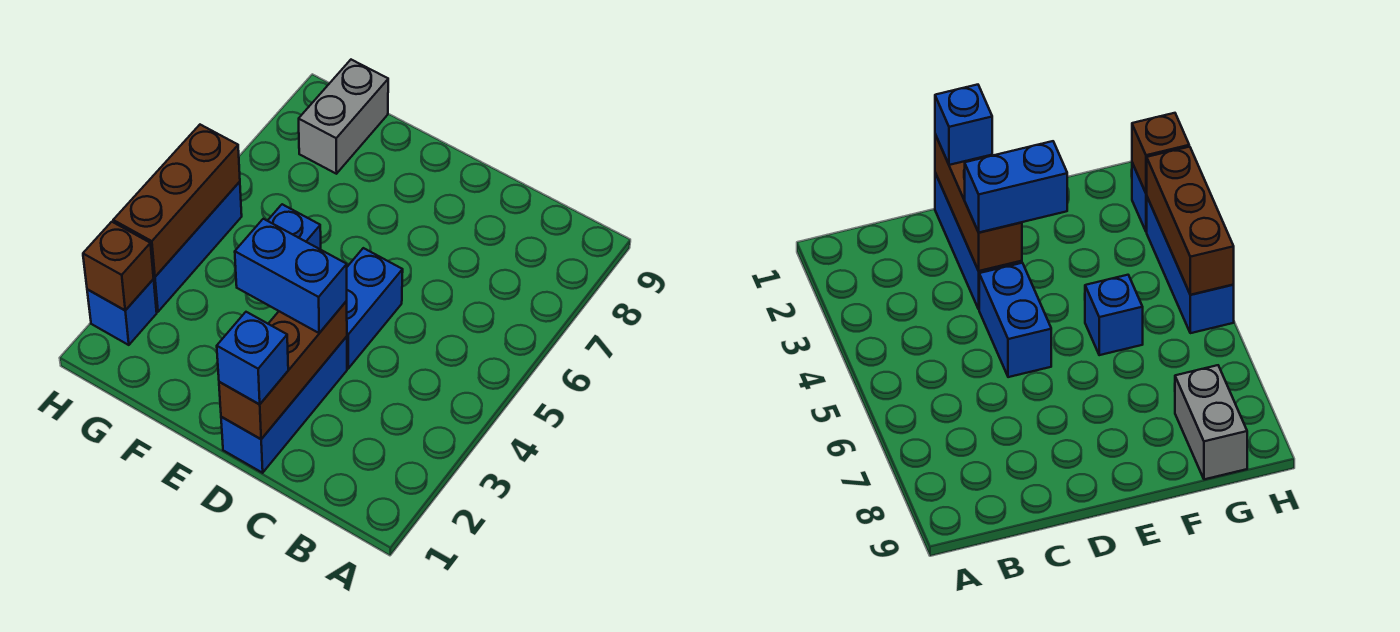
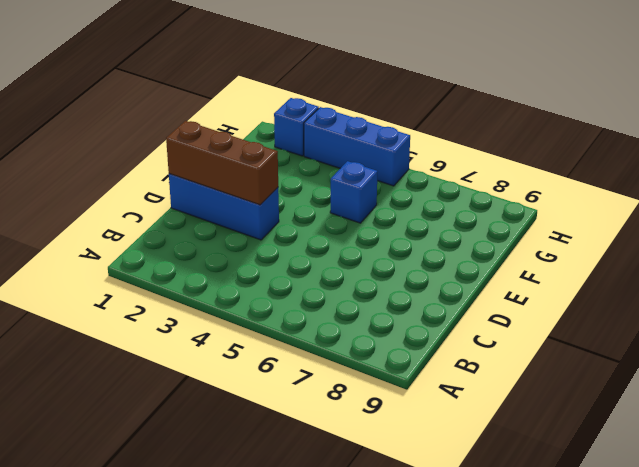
none -> blue 1x2 brick [347,248,403,369]
none -> grey 1x2 brick [299,60,388,174]

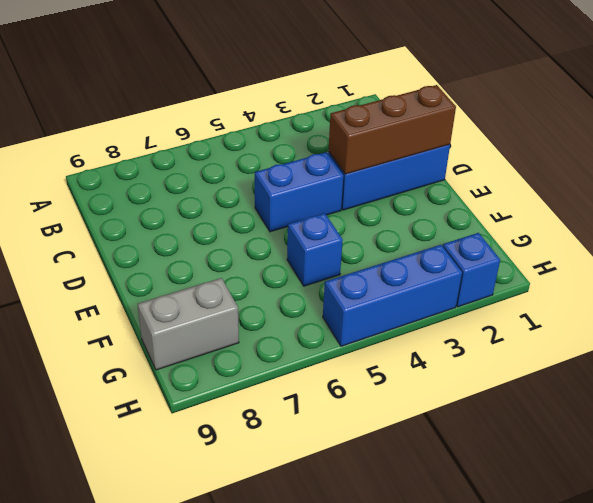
none -> brown 1x1 brick [83,222,154,310]
none -> brown 1x3 brick [113,125,240,277]

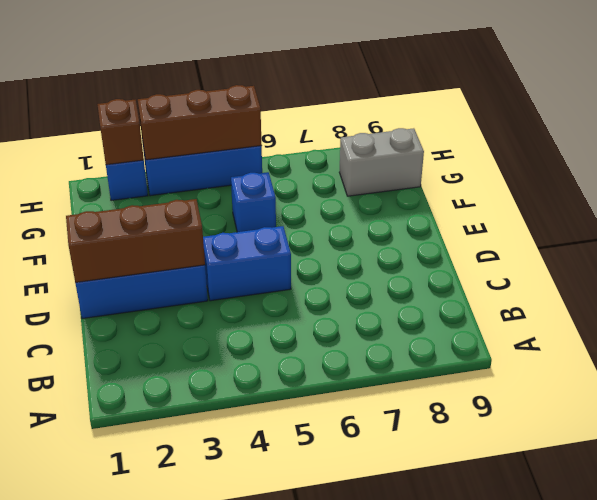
none -> blue 1x1 brick [217,312,288,404]
none -> blue 1x2 brick [235,219,347,333]

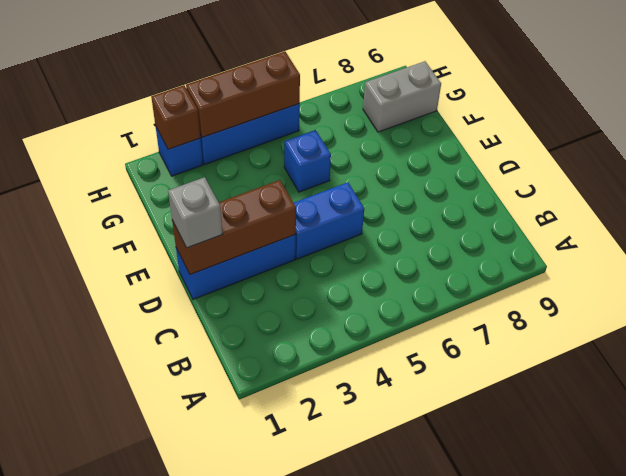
grey 1x1 brick [168,177,222,248] -> blue 1x1 brick [217,312,288,404]
none -> blue 1x2 brick [235,219,347,333]

